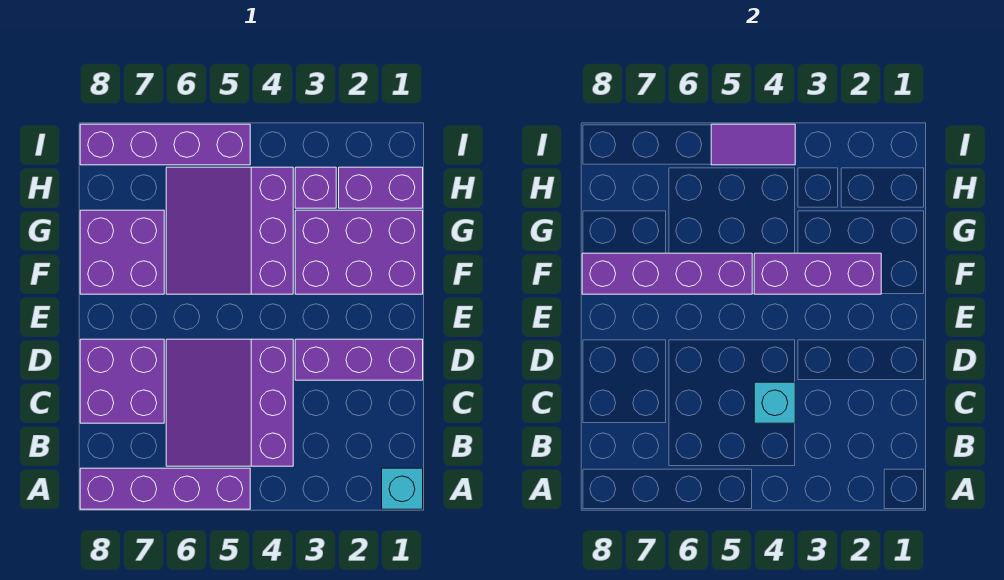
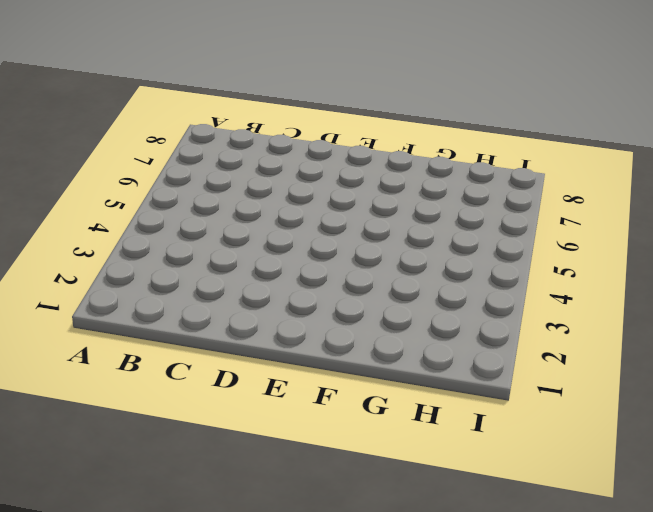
none -> cyan 1x1 brick [382,468,423,509]
none -> purple 1x4 brick [80,468,250,509]
none -> purple 3x3 slope [166,339,293,466]

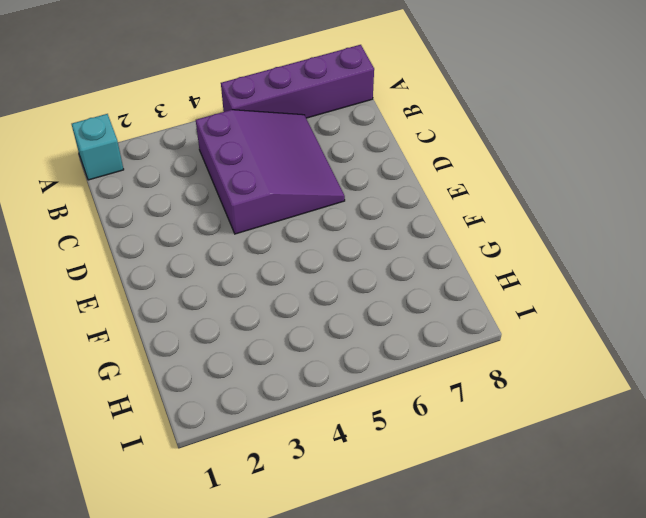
none -> purple 2x2 brick [80,339,164,423]
none -> purple 1x3 brick [295,339,423,380]
none -> purple 2x3 brick [295,210,423,294]

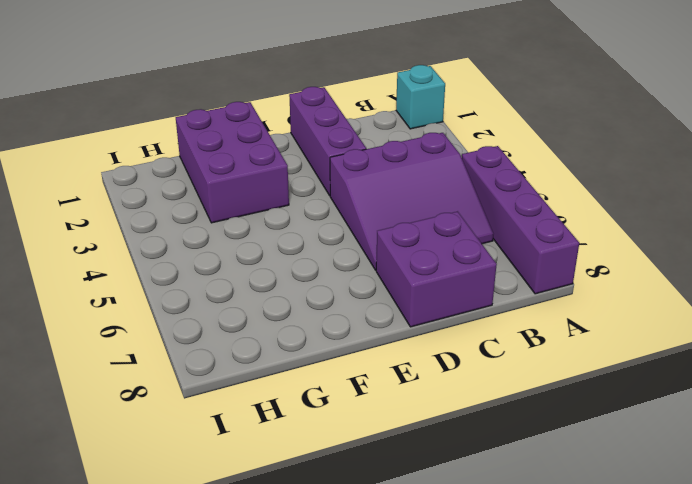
none -> purple 3x3 slope [166,167,293,294]
none -> purple 2x2 brick [80,210,164,294]
none -> purple 1x2 brick [339,167,423,208]

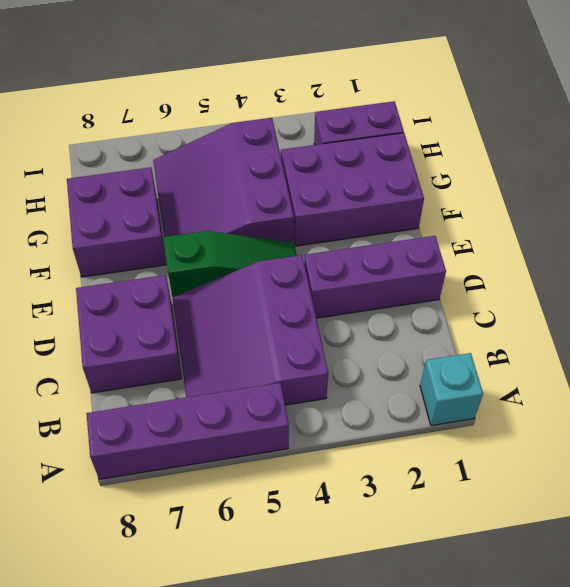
green 1x3 slope [163,231,297,297] -> none
none -> purple 1x1 brick [295,167,336,208]
none -> purple 1x4 brick [80,124,250,165]
none -> cyan 1x1 brick [754,382,795,423]

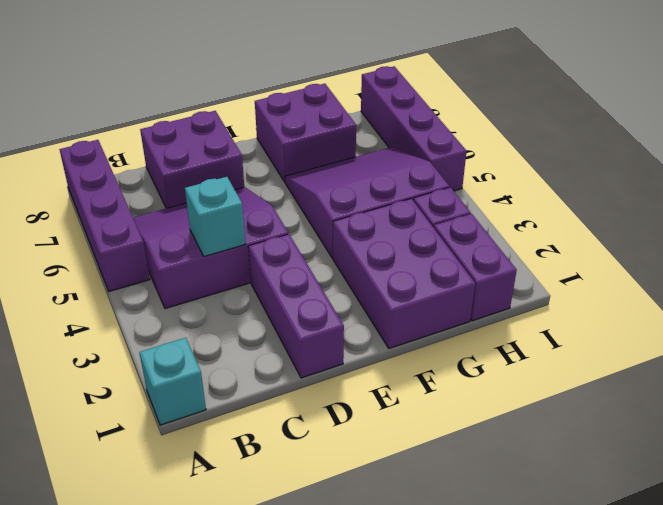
none -> purple 1x3 brick [754,253,881,294]
none -> purple 1x4 brick [582,253,752,294]
none -> purple 1x2 tile [711,124,795,165]

